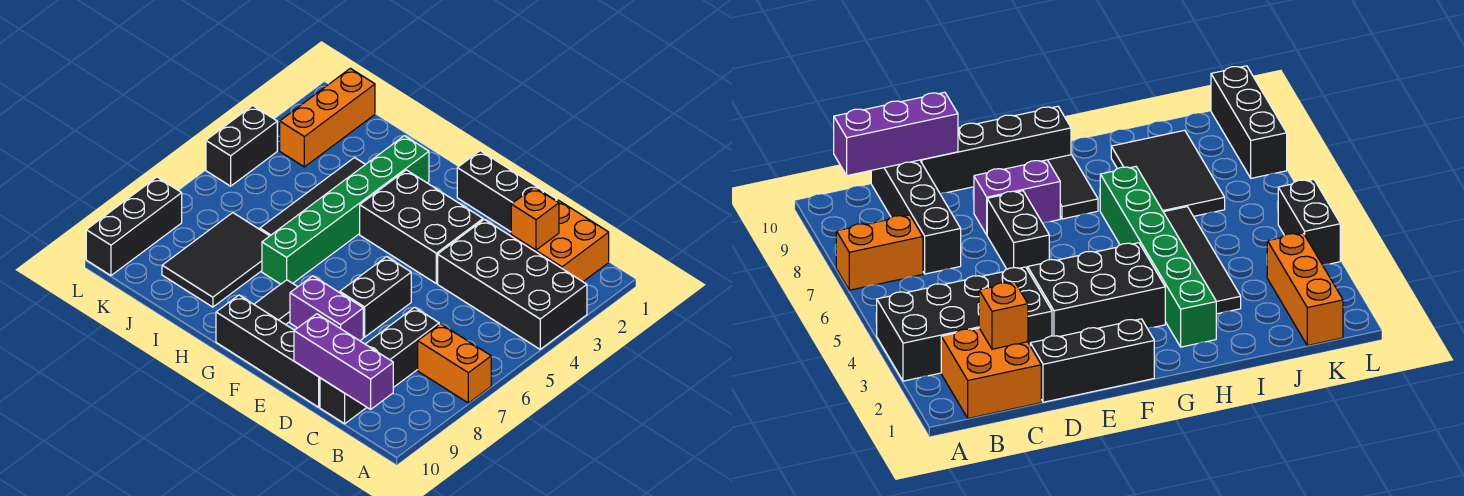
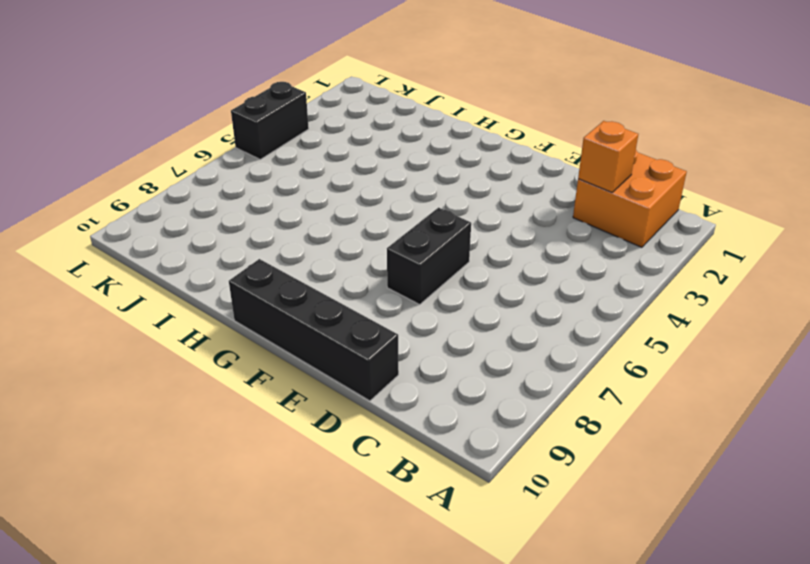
none -> black 2x4 brick [438,219,587,349]
none -> orange 1x2 brick [418,324,491,403]
none -> black 1x4 brick [320,307,439,424]

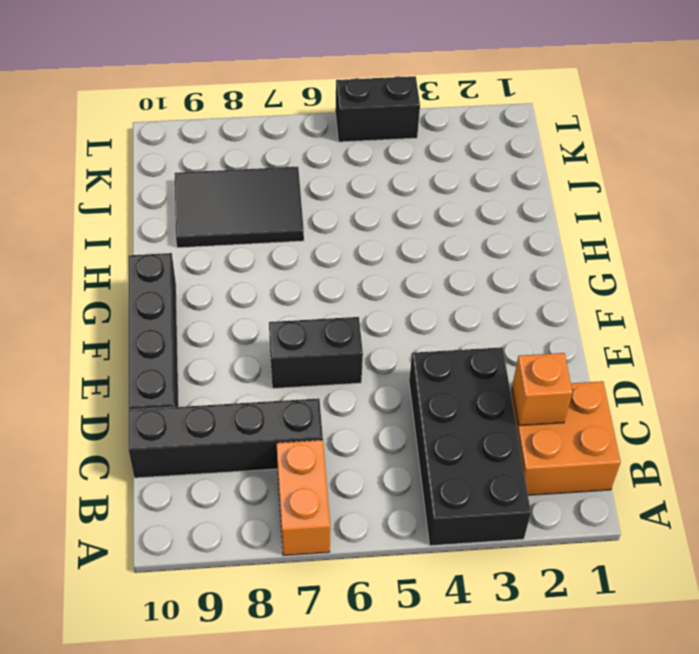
none -> black 1x3 brick [457,151,557,232]
none -> black 2x3 brick [360,170,483,283]
none -> purple 1x2 brick [290,276,363,341]

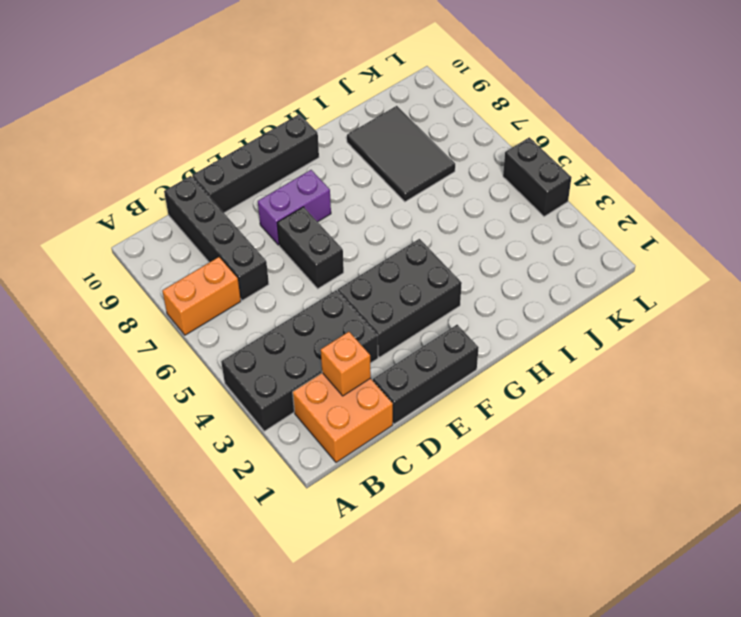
none -> black 1x2 tile [254,280,297,325]
none -> green 1x6 brick [262,136,429,284]
none -> black 1x4 tile [260,158,365,236]

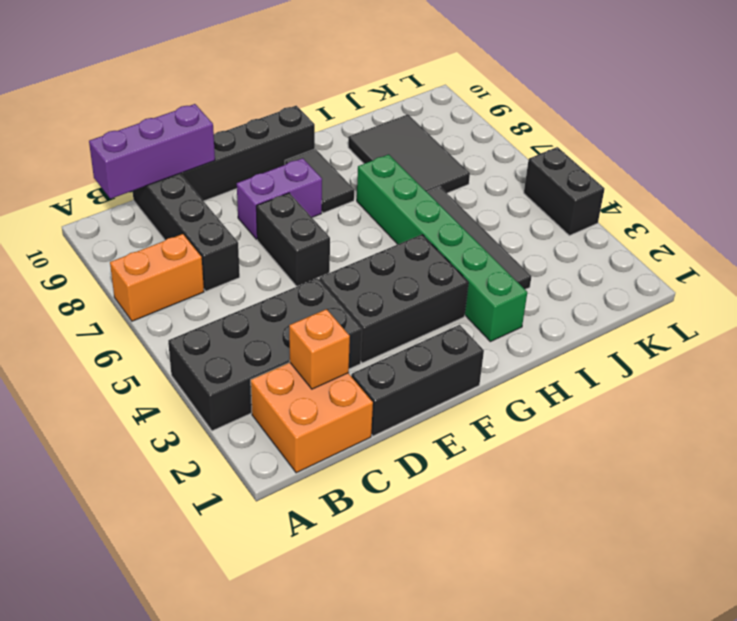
none -> orange 1x3 brick [280,68,375,167]
none -> black 1x3 brick [86,177,182,275]

